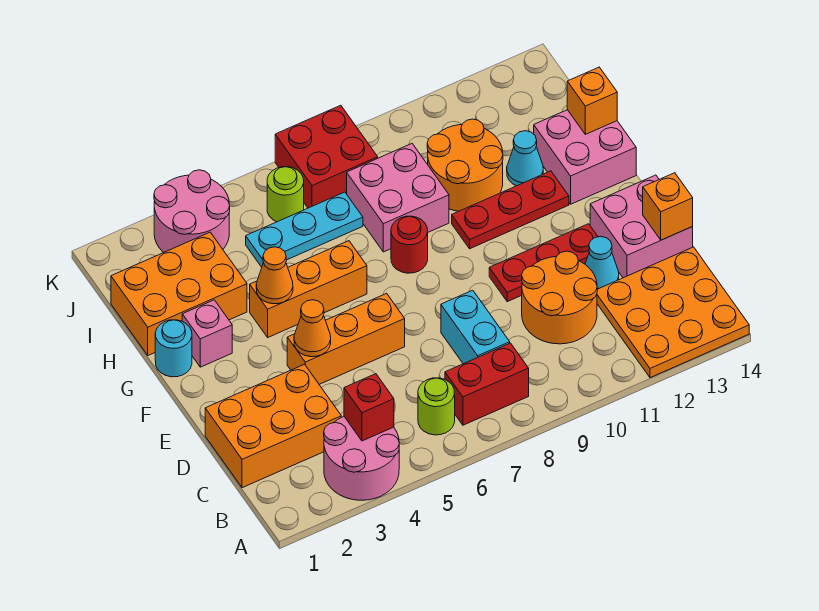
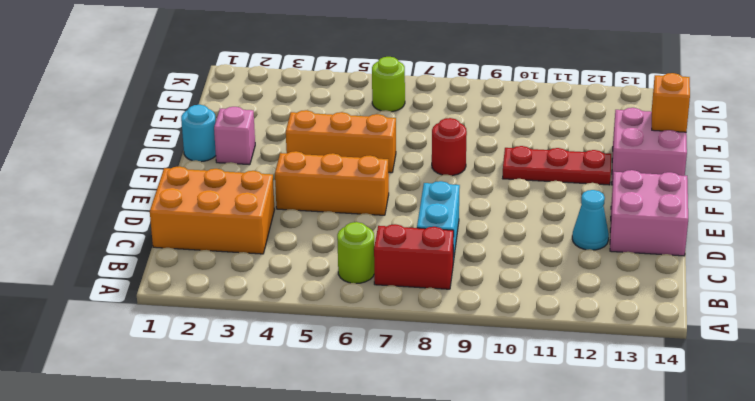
none -> pink 2x2 round brick [324,417,399,500]
none -> orange 3x3 plate [597,247,749,378]
none -> orange 2x2 round brick [522,251,597,344]
none -> red 1x3 plate [489,224,598,302]

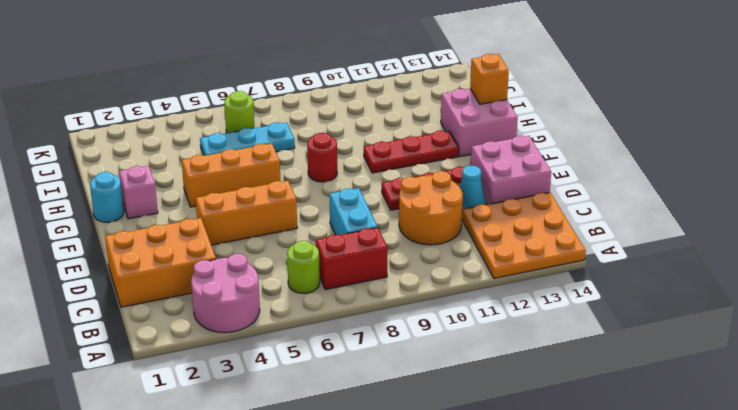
none -> orange 2x3 brick [111,232,247,355]
none -> pink 2x2 brick [347,144,449,252]
none -> orange 2x2 round brick [427,119,503,211]
none -> cyan 1x1 cone [507,131,543,186]

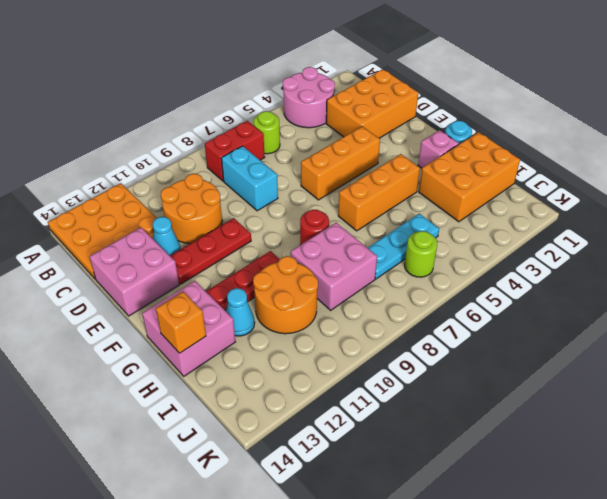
none -> pink 2x2 round brick [154,170,230,252]
none -> red 2x2 brick [275,105,378,208]
none -> red 1x1 brick [344,374,394,441]
none -> orange 1x1 brick [643,173,693,240]

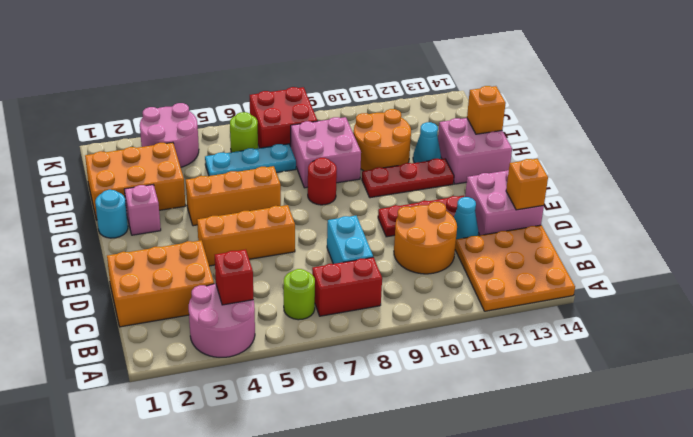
none -> orange 1x1 cone [294,300,331,357]
none -> orange 1x1 cone [256,247,293,304]

